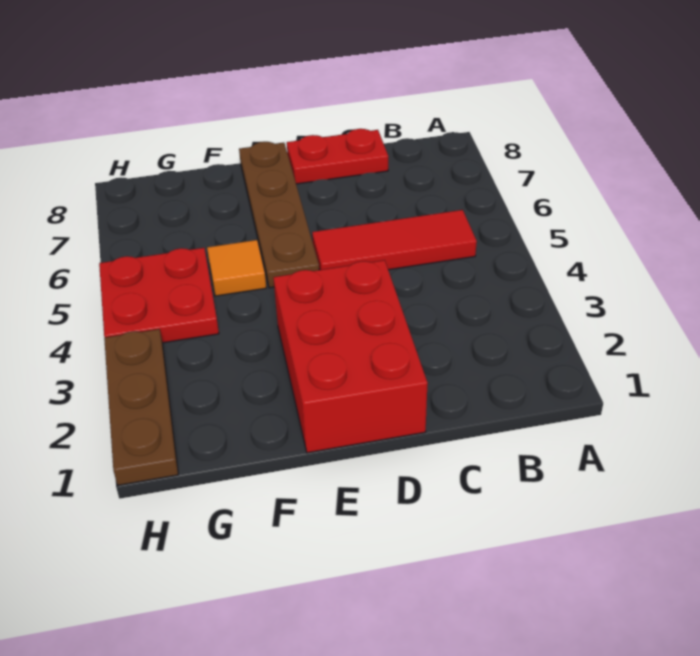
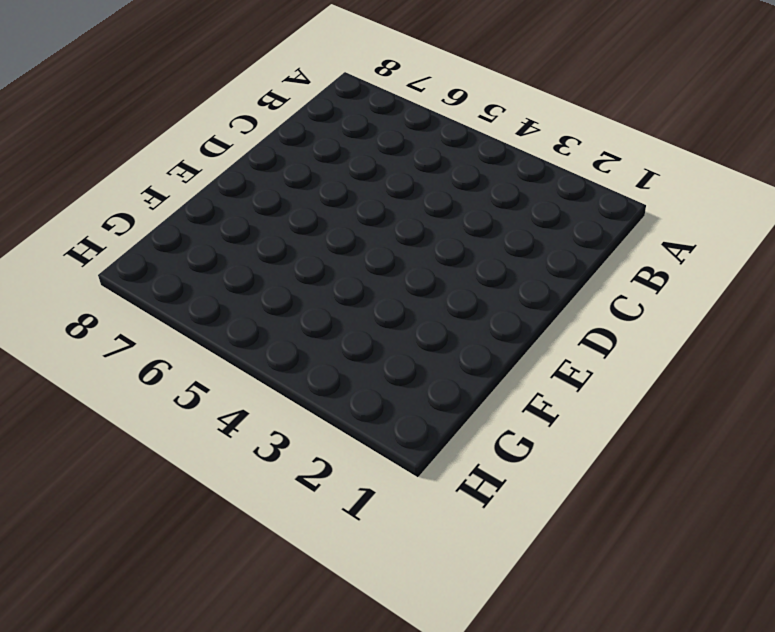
none -> red 1x3 tile [312,210,477,270]
none -> red 1x2 plate [287,129,388,184]

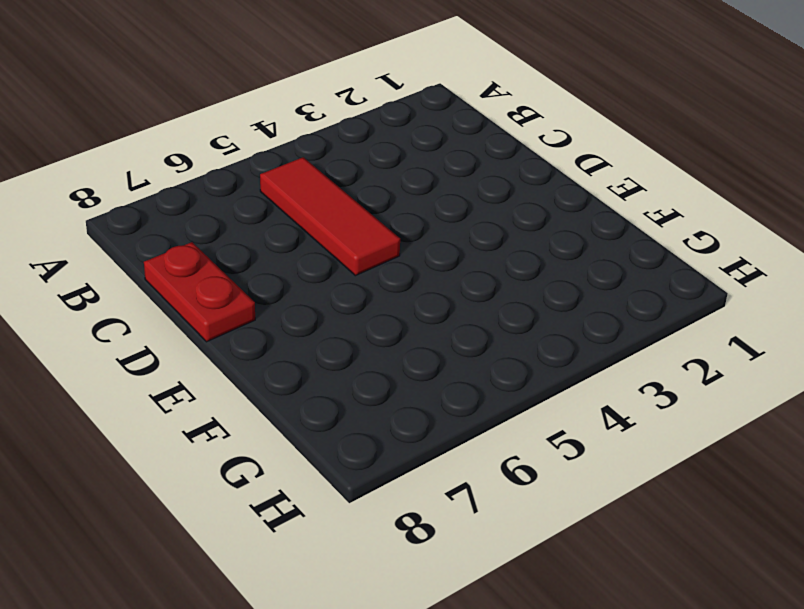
none -> red 2x3 brick [273,260,428,453]
none -> brown 1x4 plate [239,142,319,288]

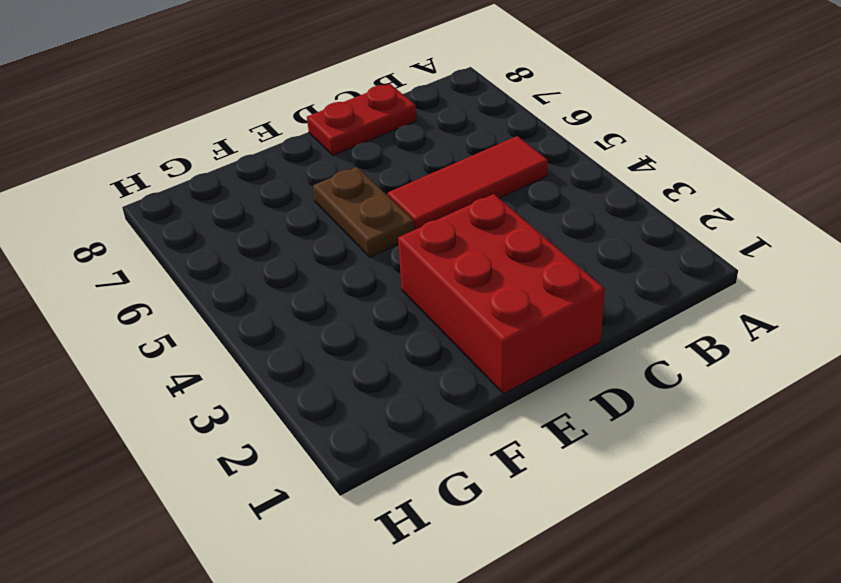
brown 1x2 plate [313,167,414,257] -> brown 1x4 plate [239,142,319,288]
none -> orange 1x1 tile [207,240,266,296]
none -> red 2x2 plate [99,248,219,343]

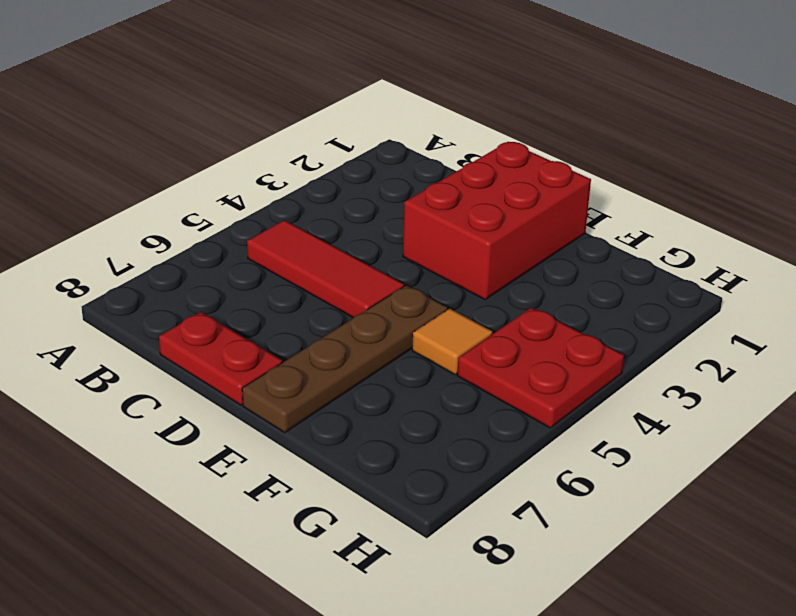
none -> brown 1x3 plate [104,329,178,485]

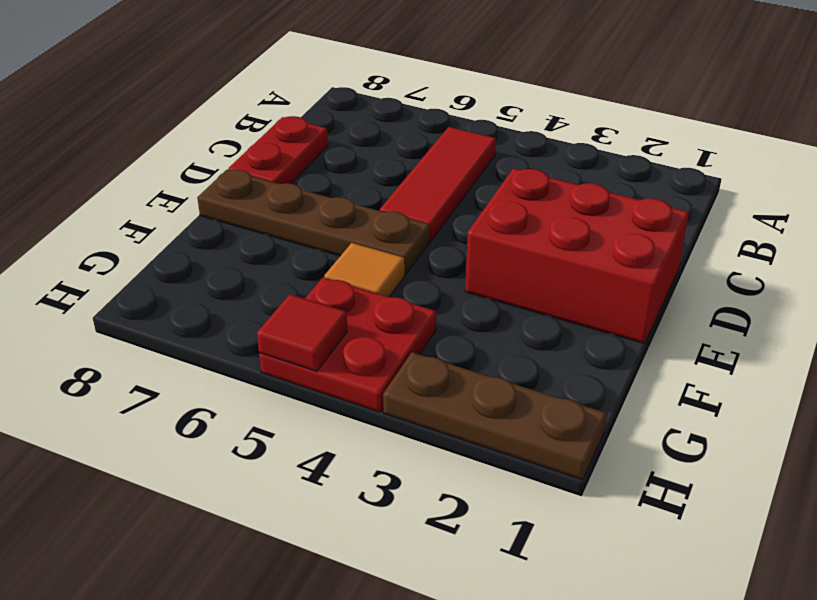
red 1x1 tile [257,294,347,371] -> none

